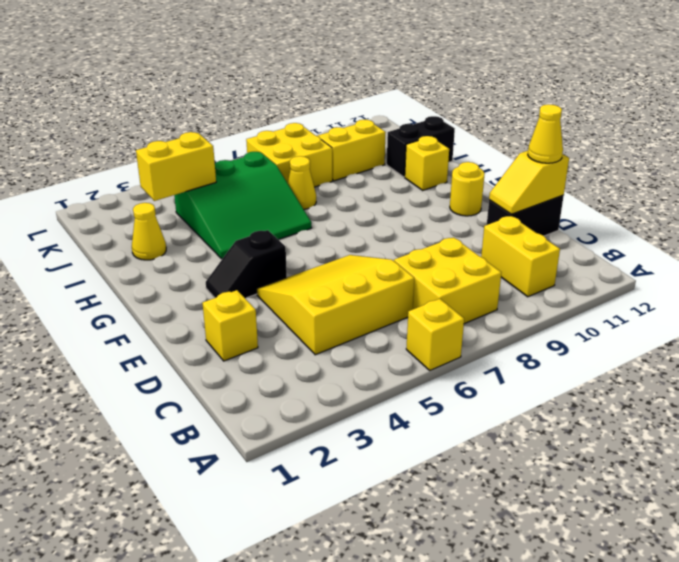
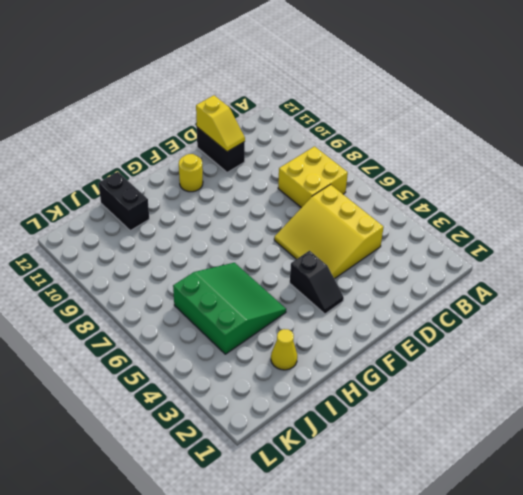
none -> yellow 1x1 brick [406,299,464,370]
none -> yellow 1x2 brick [481,216,560,297]
none -> yellow 1x1 brick [202,290,258,361]

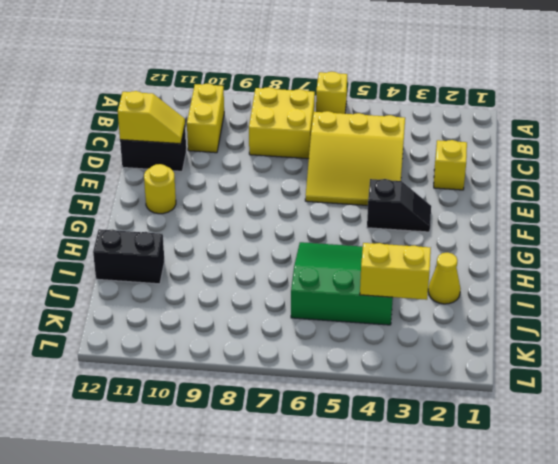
none -> yellow 1x1 brick [405,136,449,190]
none -> yellow 1x1 cone [288,156,316,209]
none -> yellow 2x2 brick [246,123,333,187]

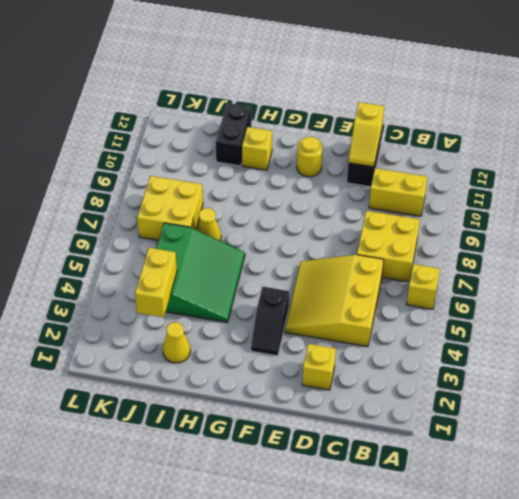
none -> yellow 1x2 brick [318,120,386,181]
none -> yellow 1x1 cone [528,104,563,163]

